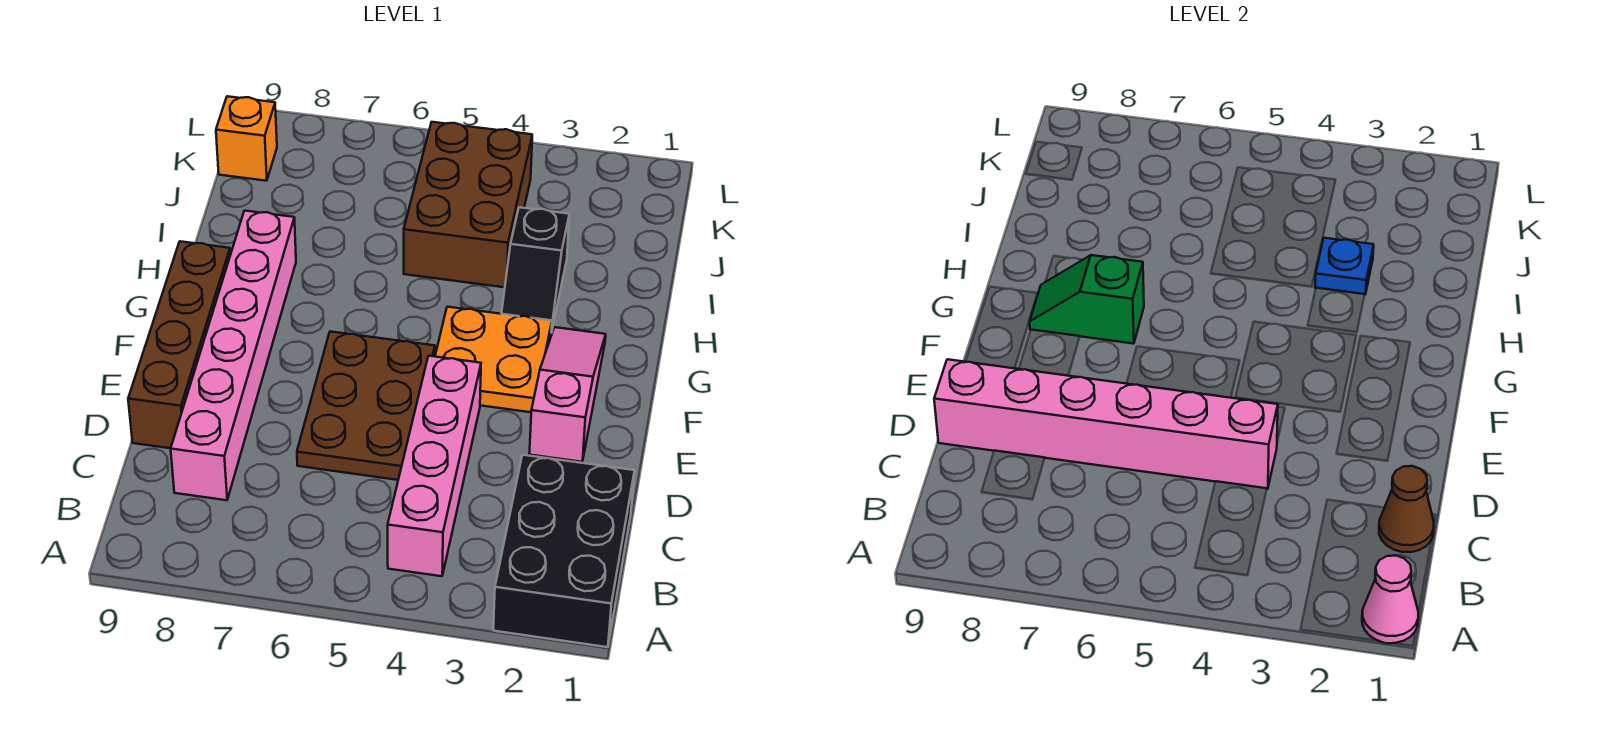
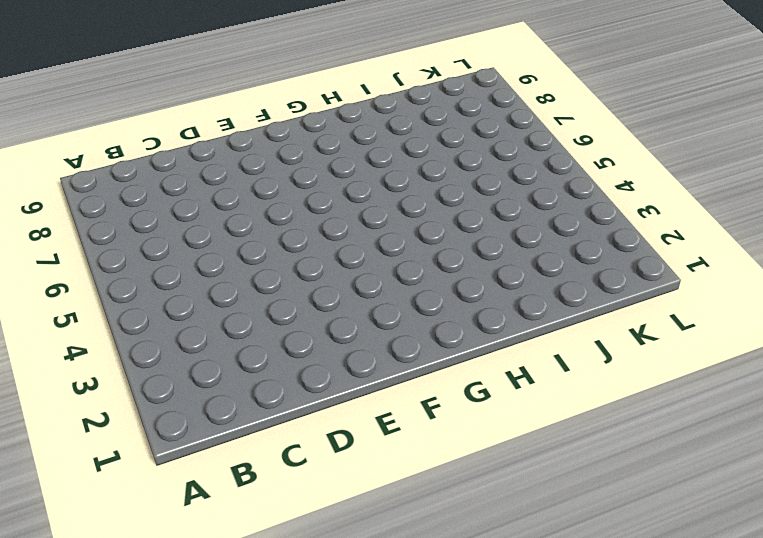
none -> black 2x3 brick [493,455,635,647]
none -> pink 1x4 brick [388,356,481,576]
none -> pink 1x6 brick [171,211,296,500]

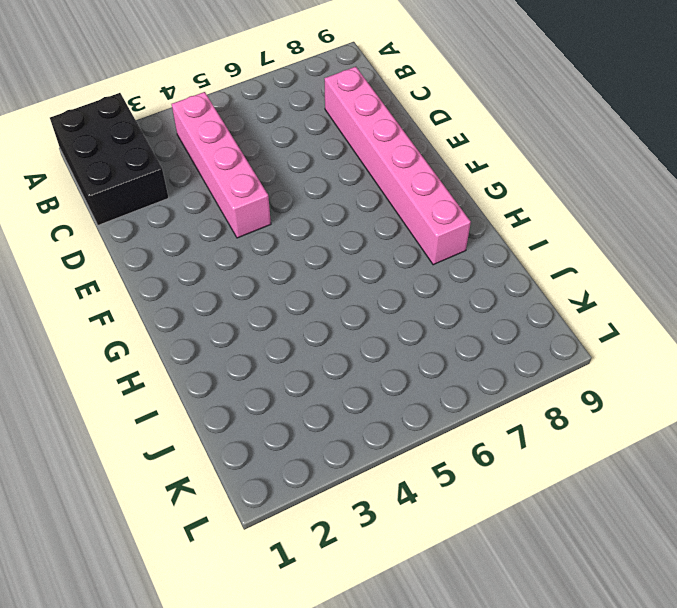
none -> brown 2x3 plate [297,332,435,480]
none -> brown 1x4 brick [128,241,230,448]
none -> pink 1x3 slope [529,327,606,462]

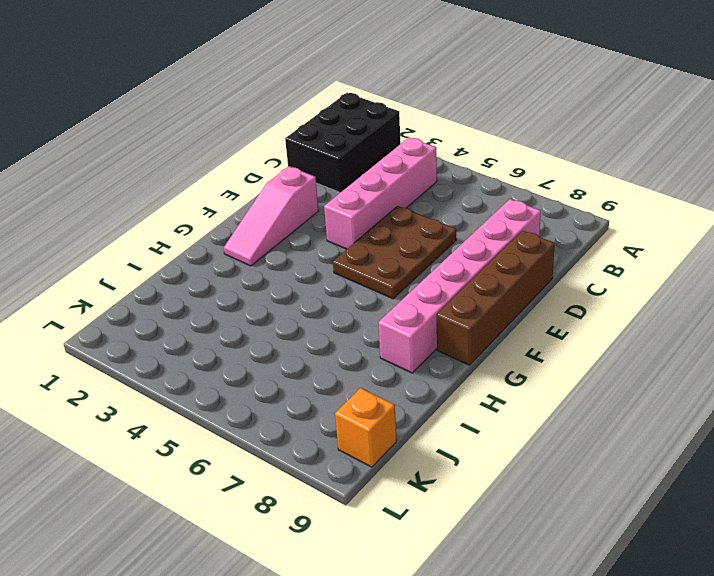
none -> orange 2x2 plate [435,307,552,412]
none -> black 1x2 slope [501,207,569,333]
none -> brown 2x3 brick [404,122,532,287]

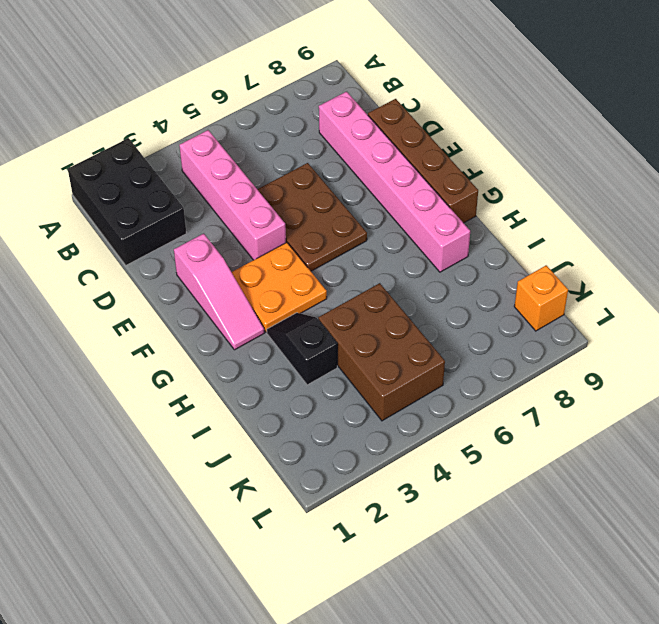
none -> pink 1x1 cone [1362,556,1418,643]
none -> brown 1x1 cone [1379,466,1434,552]
none -> pink 1x6 brick [934,359,1278,489]

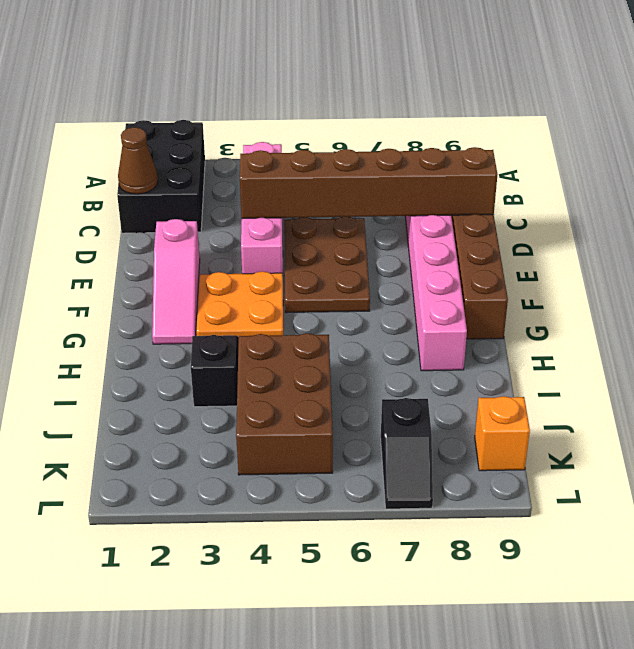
brown 1x6 brick [240,147,498,219] -> pink 1x6 brick [934,359,1278,489]
black 1x2 slope [381,398,433,509] -> none
none -> pink 1x1 cone [1362,556,1418,643]
none -> green 1x2 slope [1030,255,1144,344]
none -> blue 1x1 plate [1315,238,1374,294]

